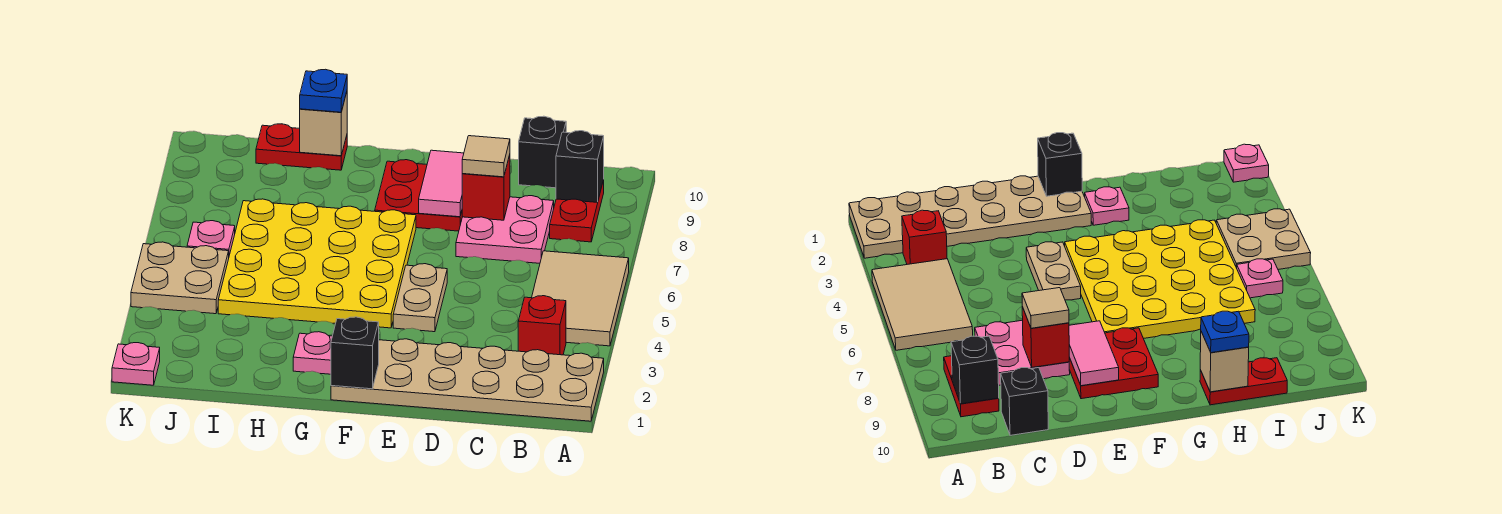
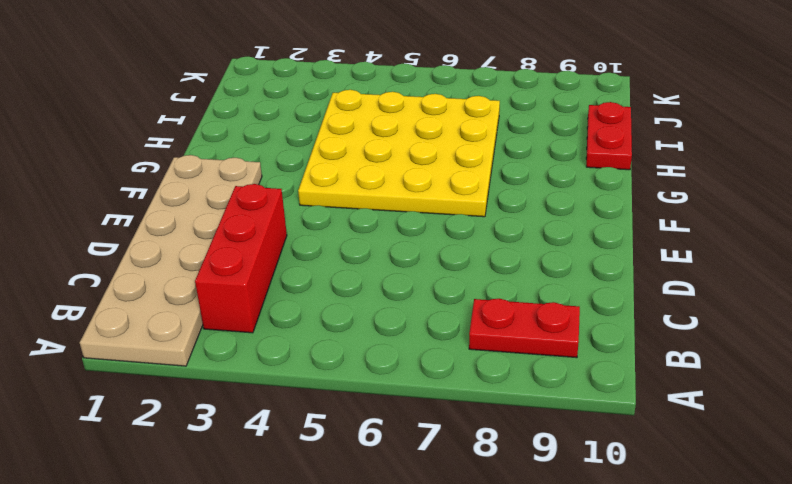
red 1x3 brick [195,184,287,333] -> red 1x1 brick [518,296,566,355]
none -> tan 2x3 tile [532,251,629,346]
none -> pink 2x2 plate [456,196,554,263]
none -> black 1x1 brick [519,116,566,188]

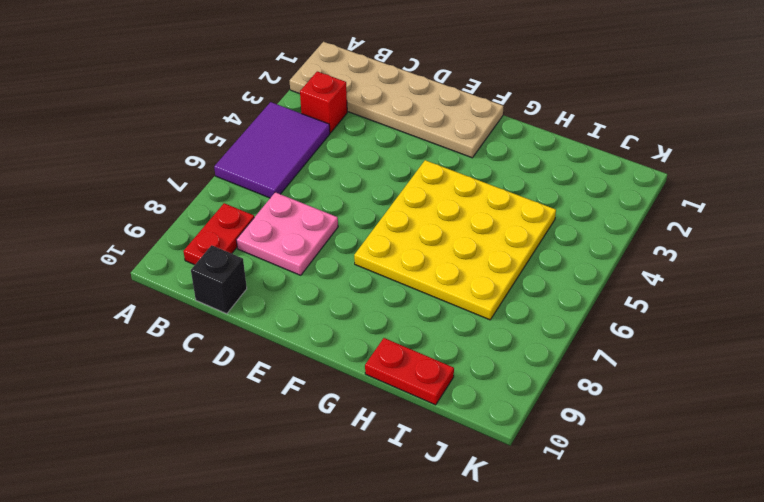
purple 2x3 tile [214,102,330,198] -> tan 2x3 tile [532,251,629,346]
none -> tan 1x2 plate [393,264,447,332]
none -> red 2x2 plate [375,160,462,231]
none -> pink 1x1 plate [293,332,332,374]

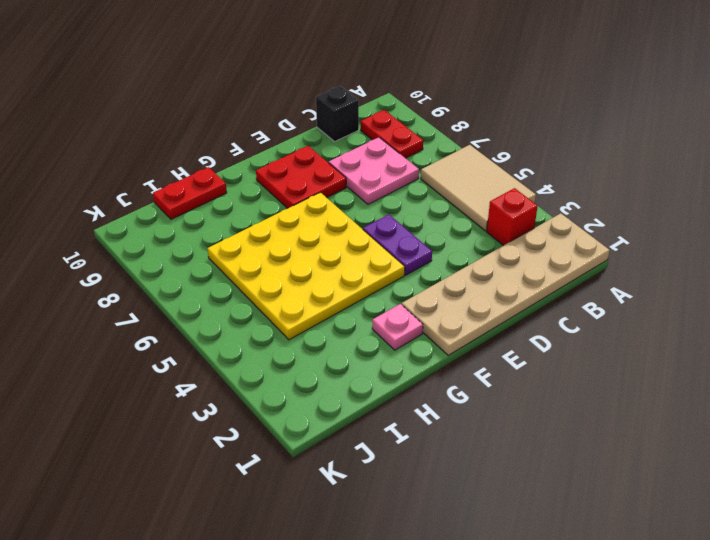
purple 1x2 plate [363,215,432,275] -> tan 1x2 plate [393,264,447,332]
none -> tan 2x2 plate [131,242,229,314]
none -> pink 1x1 plate [187,221,235,255]
none -> pink 1x1 plate [112,343,160,385]

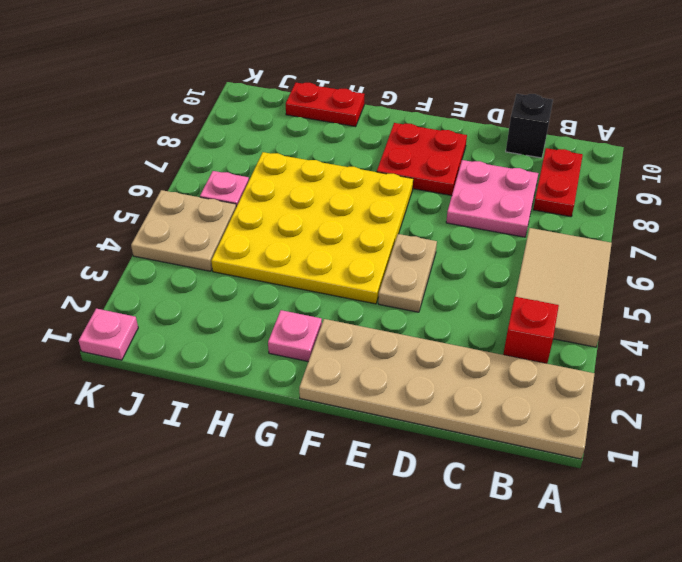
none -> black 1x1 brick [556,131,604,202]
none -> red 1x1 brick [462,155,510,220]
none -> pink 1x2 tile [419,150,464,217]

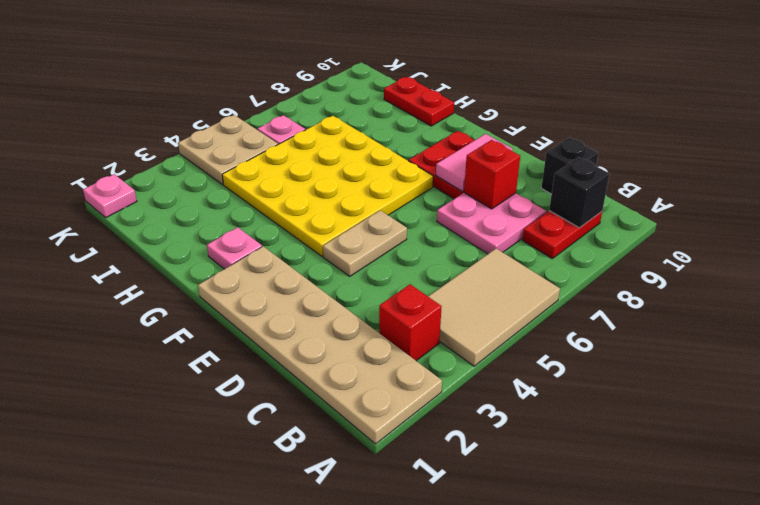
none -> black 1x1 brick [331,317,379,389]
none -> tan 1x1 brick [300,92,347,156]
none -> tan 1x1 tile [462,136,510,177]

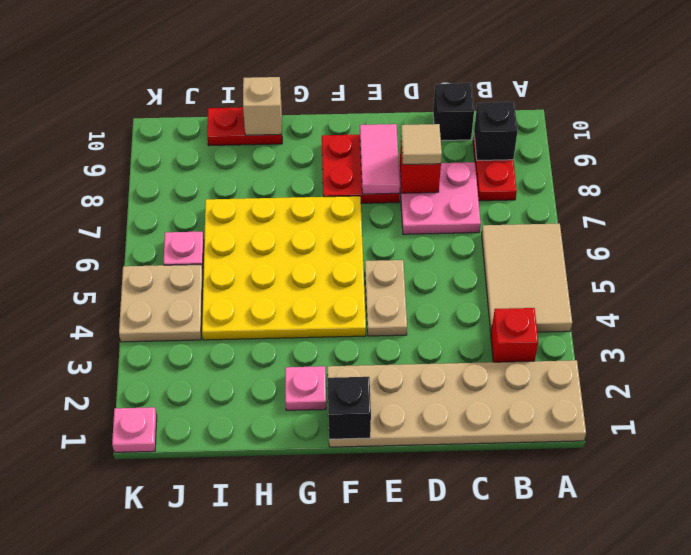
none -> blue 1x1 plate [300,69,347,112]

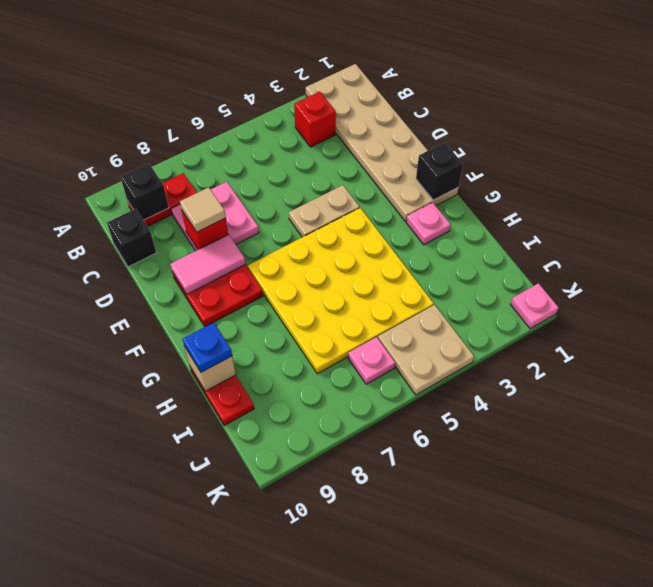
none -> tan 2x3 tile [532,251,629,346]

